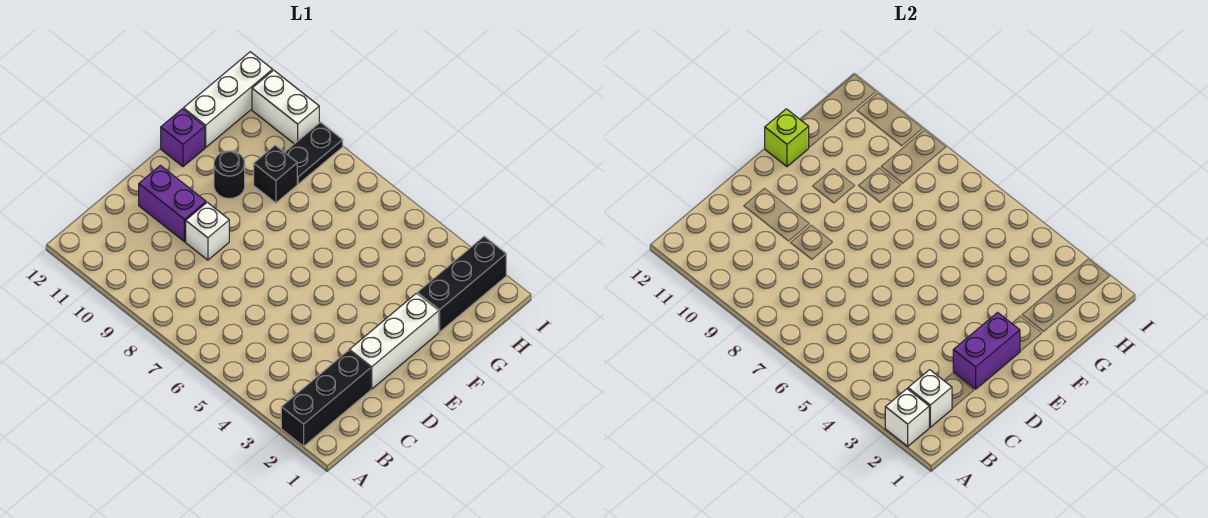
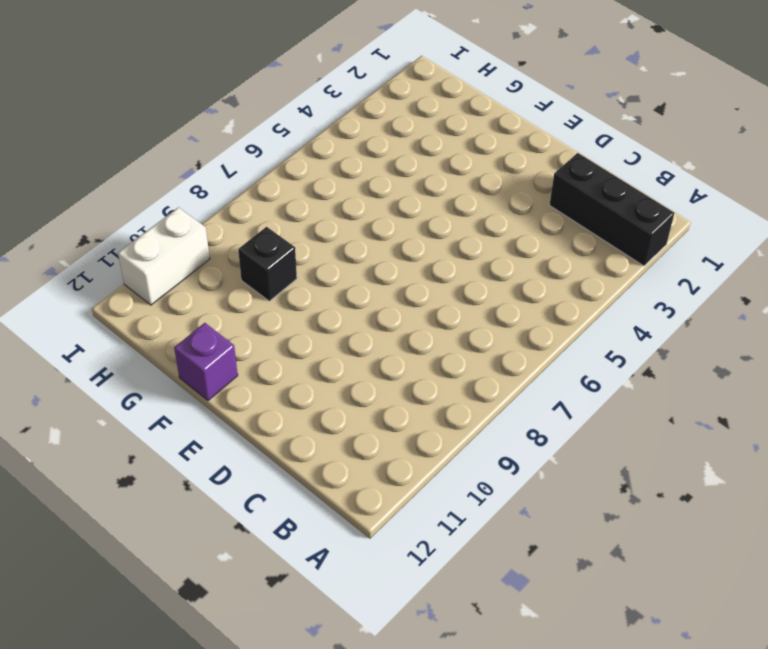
none -> white 1x3 brick [349,293,438,389]
none -> white 1x1 brick [186,202,229,260]
none -> purple 1x2 brick [139,166,206,242]

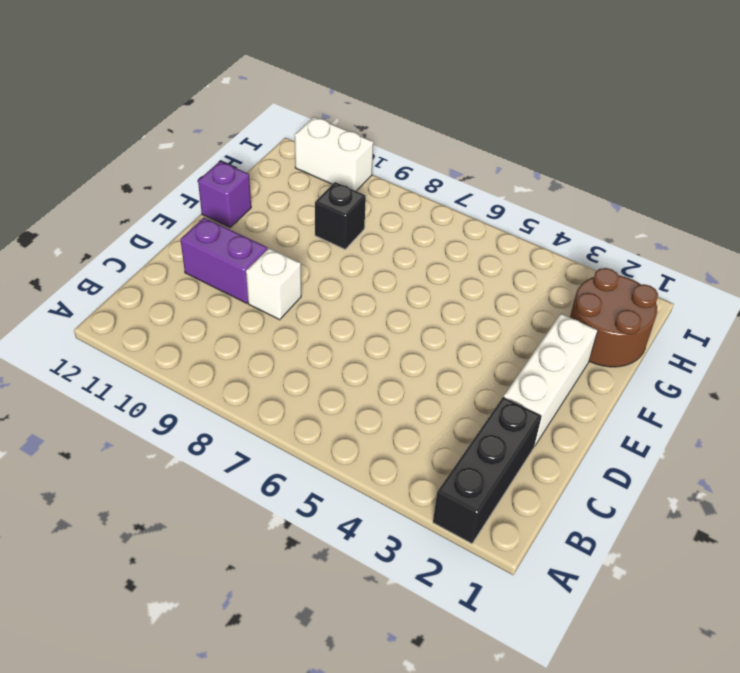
brown 2x2 round brick [570,268,658,367] -> black 1x3 brick [417,236,506,332]
none -> black 1x1 round brick [214,151,245,198]
none -> white 1x3 brick [183,52,273,147]
none -> black 1x2 plate [285,122,343,184]

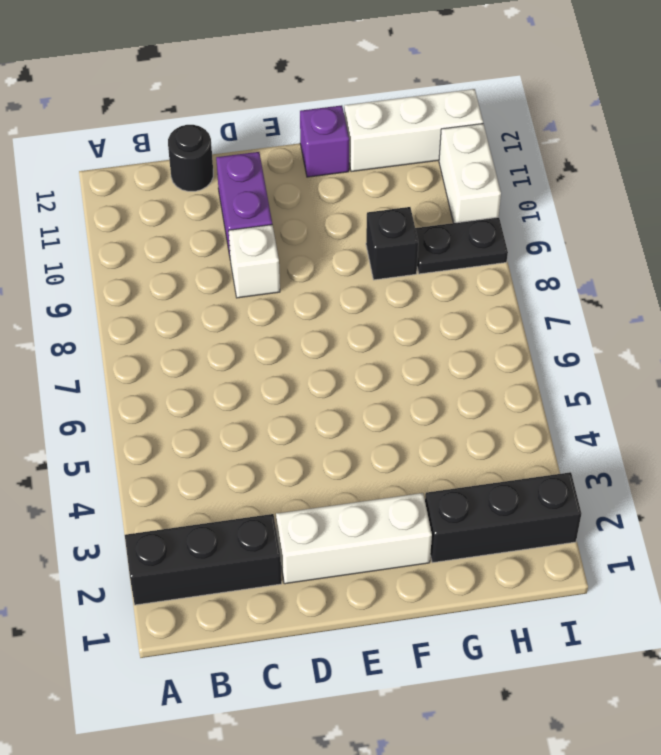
black 1x1 round brick [168,125,213,191] -> black 1x1 round brick moved to [214,151,245,198]
none -> white 1x1 brick [885,389,929,446]
none -> white 1x1 brick [908,370,952,427]
none -> purple 1x2 brick [953,313,1020,389]

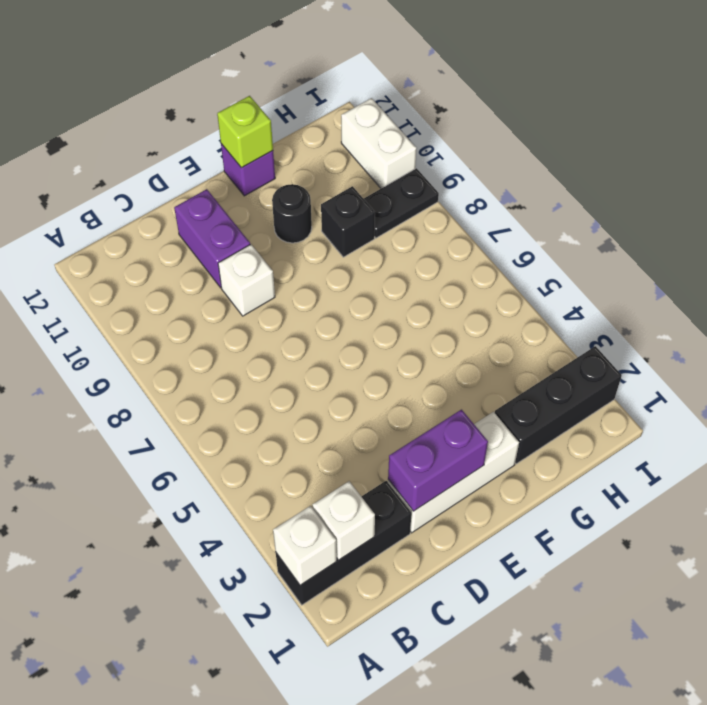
none -> white 1x3 brick [183,52,273,147]

